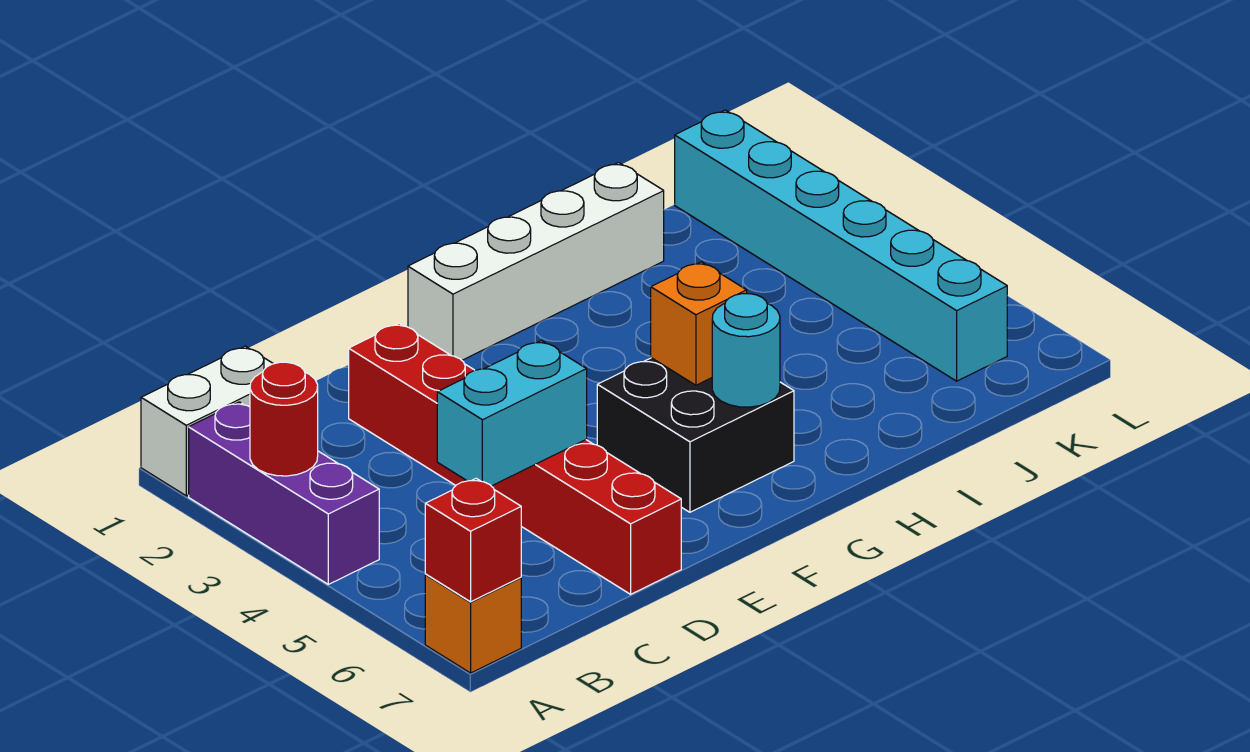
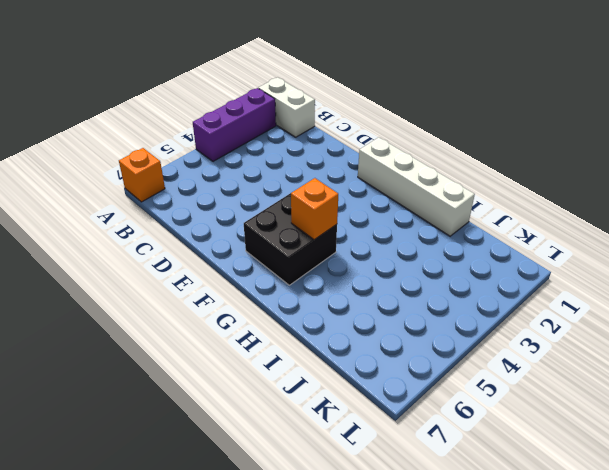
none -> red 1x6 brick [349,323,681,594]
none -> cyan 1x6 brick [675,110,1007,381]
none -> red 1x1 round brick [250,362,318,476]

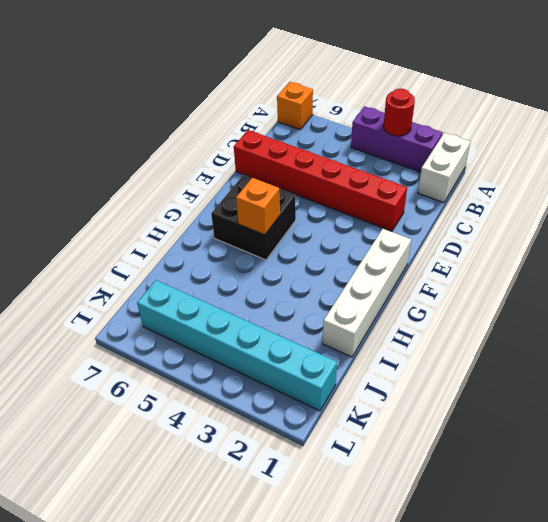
none -> red 1x1 brick [425,478,521,602]
none -> cyan 1x2 brick [437,341,587,486]
none -> cyan 1x1 round brick [712,294,780,407]

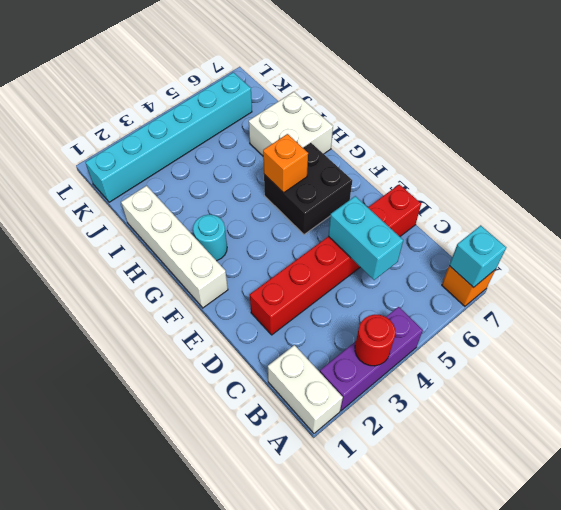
cyan 1x1 brick [449,225,506,288] -> red 1x1 brick [425,478,521,602]
cyan 1x1 round brick [193,215,227,261] -> cyan 1x1 round brick moved to [712,294,780,407]
white 2x2 brick [249,92,333,156] -> none

